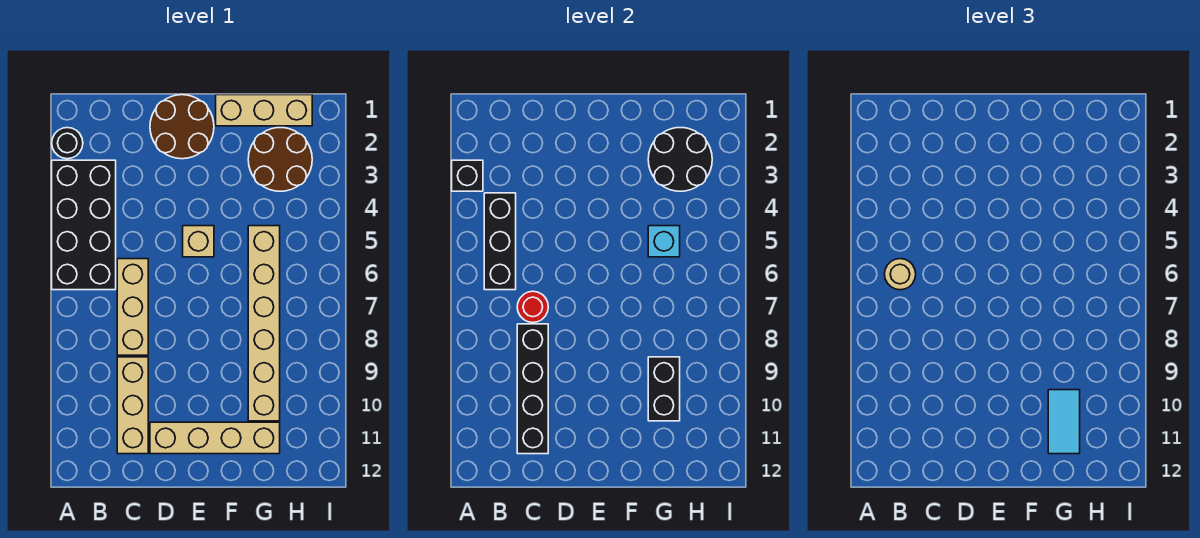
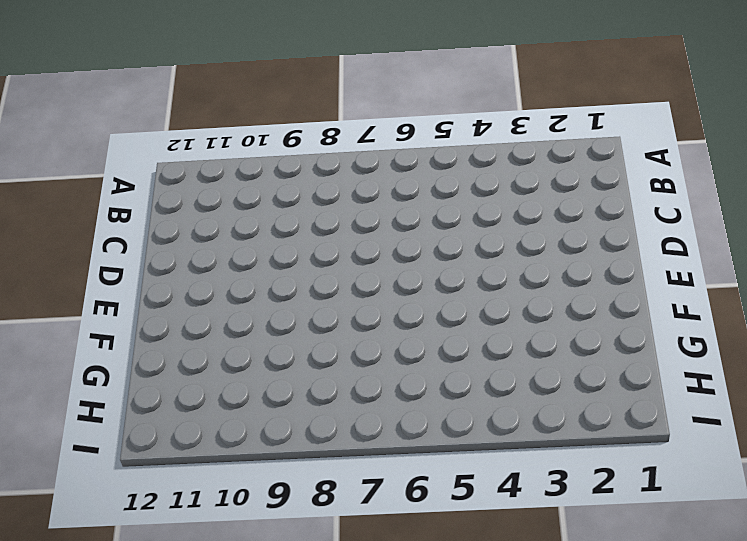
none -> black 1x1 round brick [52,128,83,159]
none -> black 2x4 brick [52,160,116,290]
none -> tan 1x3 brick [117,259,148,355]

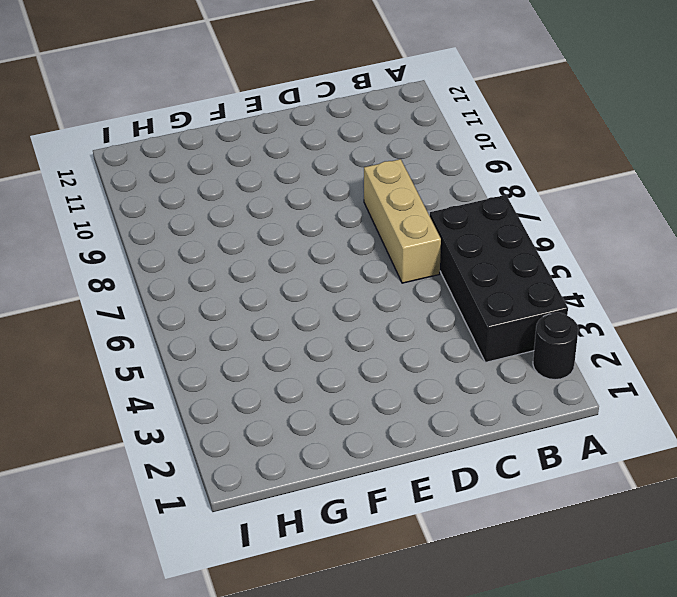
none -> tan 1x3 brick [117,357,148,454]
none -> brown 2x2 round brick [150,95,214,159]
none -> tan 1x4 brick [150,422,280,454]

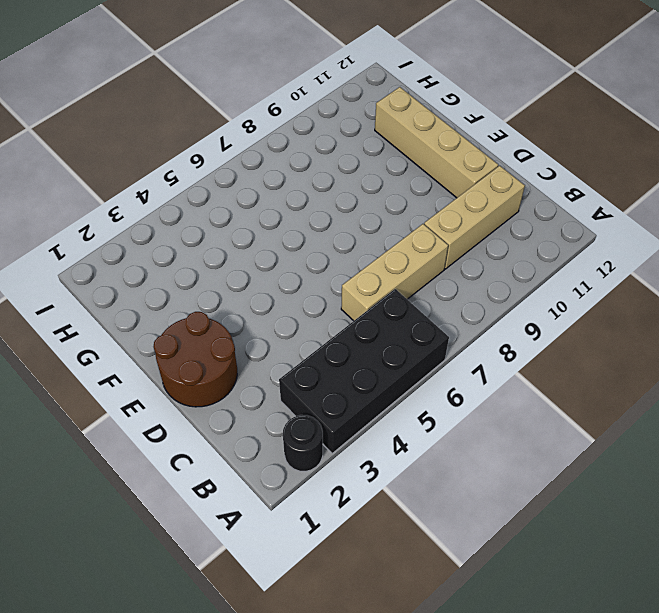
none -> tan 1x1 brick [183,226,214,257]
none -> tan 1x3 brick [216,95,312,126]
none -> brown 2x2 round brick [248,128,312,191]

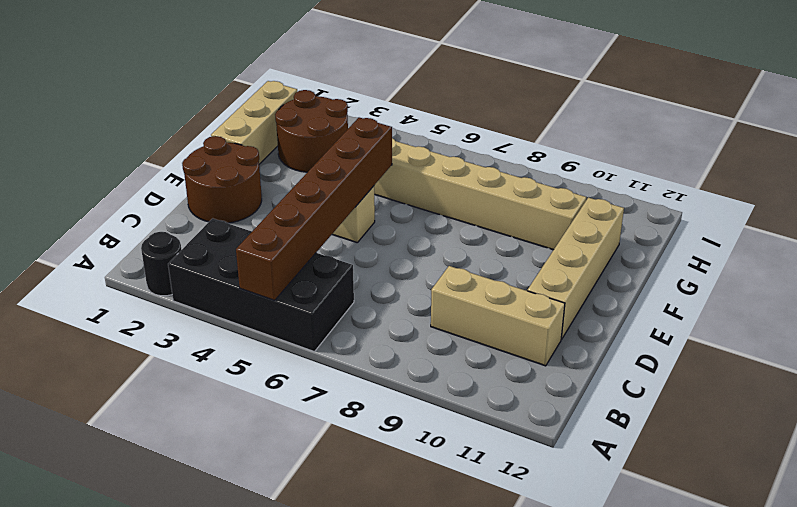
brown 1x6 brick [236,117,392,300] -> black 1x3 brick [484,193,516,290]
none -> tan 1x3 brick [117,259,148,355]
none -> black 1x1 brick [452,160,483,191]
none -> red 1x1 round brick [517,291,548,323]

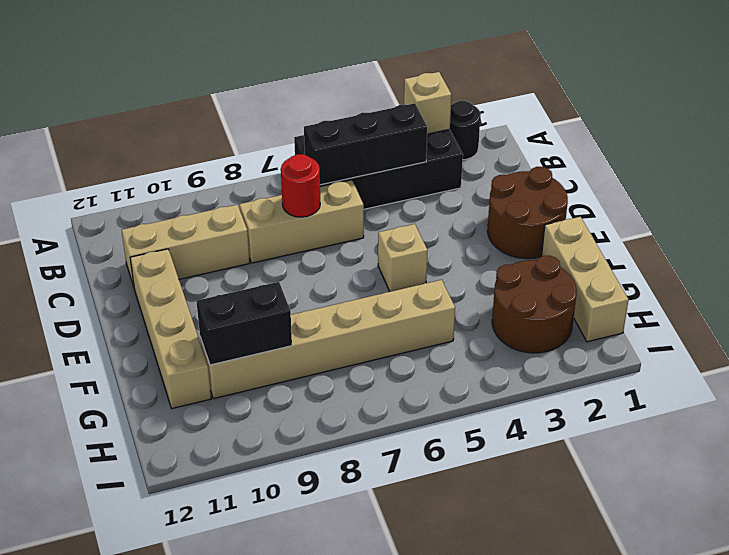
tan 1x1 brick [404,72,452,134] -> black 1x1 brick [452,160,483,191]
none -> black 1x4 brick [517,324,548,454]
none -> black 2x2 round brick [648,128,712,191]
none -> cyan 1x1 brick [648,226,680,257]

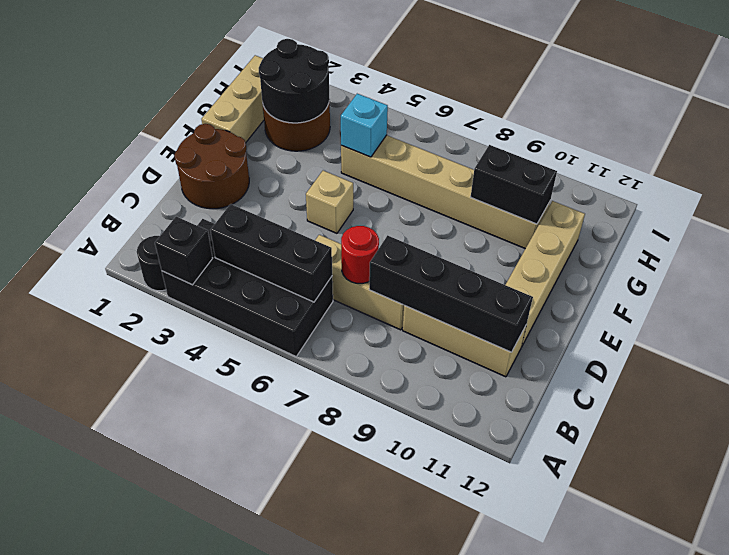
none -> tan 1x1 round brick [885,259,916,290]
none -> cyan 1x2 tile [1048,390,1080,454]

